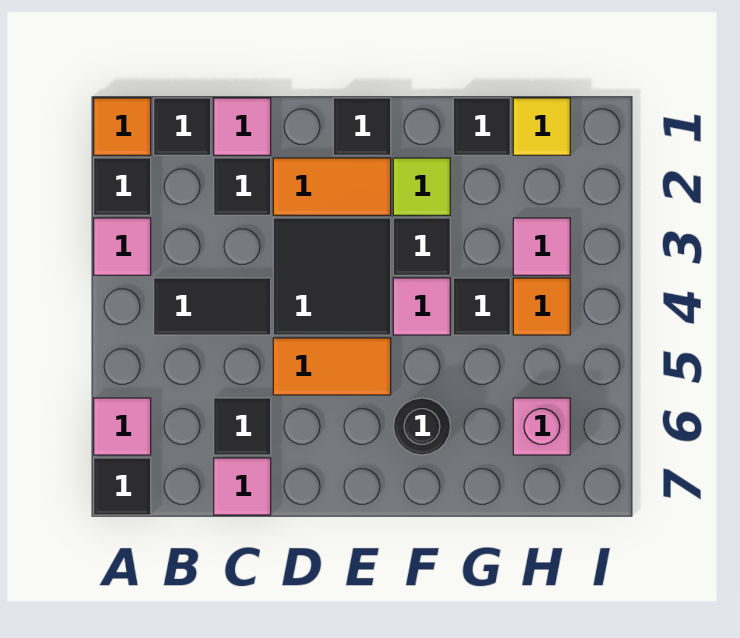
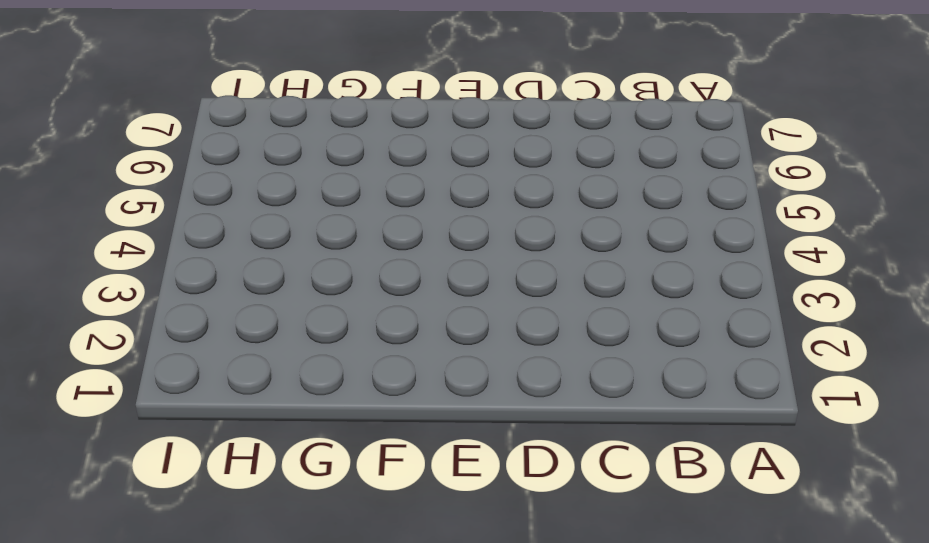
none -> orange 1x1 tile [94,98,151,155]
none -> black 1x1 tile [94,158,151,215]
none -> pink 1x1 tile [94,218,151,275]

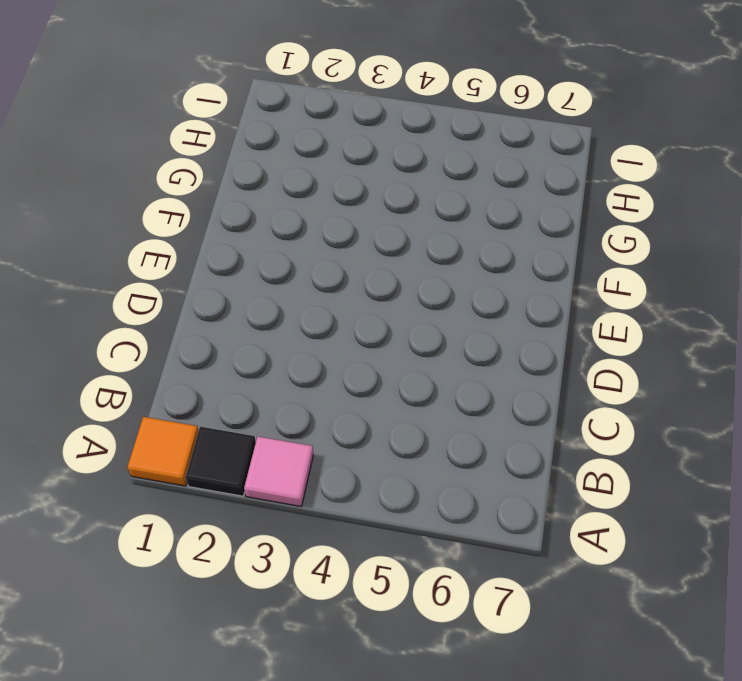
none -> pink 1x1 tile [94,398,151,455]
none -> black 1x1 tile [94,458,151,515]
none -> black 1x1 tile [154,98,211,155]

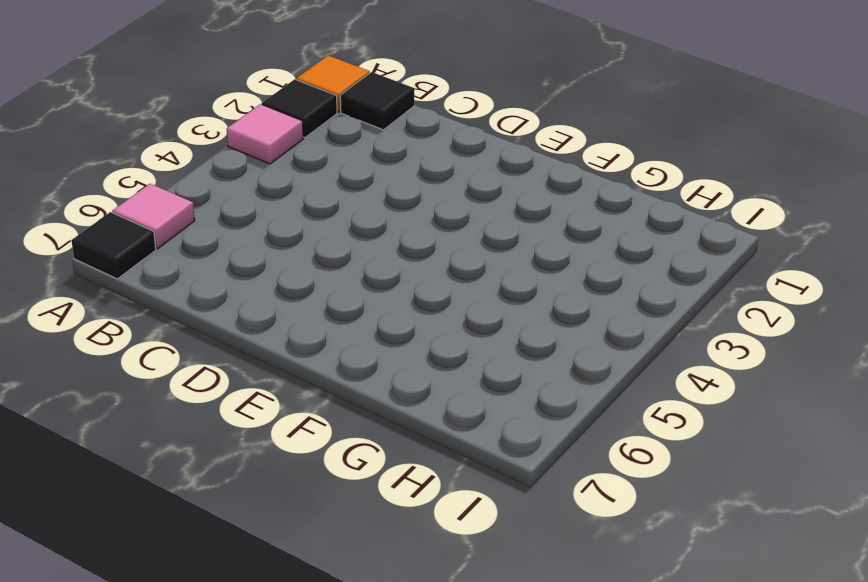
none -> black 1x2 tile [154,278,271,335]
none -> pink 1x1 tile [214,98,271,155]
none -> black 1x1 tile [214,158,271,215]

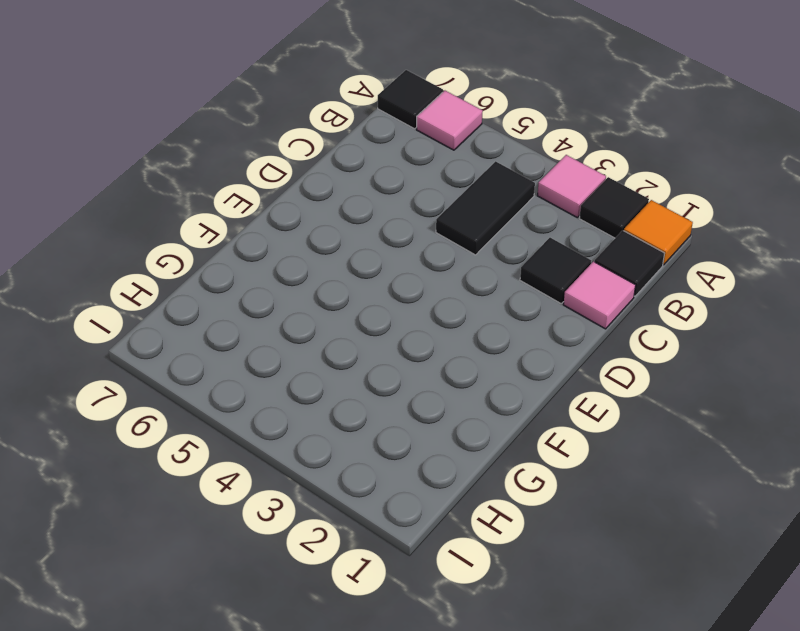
none -> black 1x1 tile [214,398,271,455]
none -> pink 1x1 tile [214,458,271,515]
none -> orange 1x2 tile [273,158,391,215]

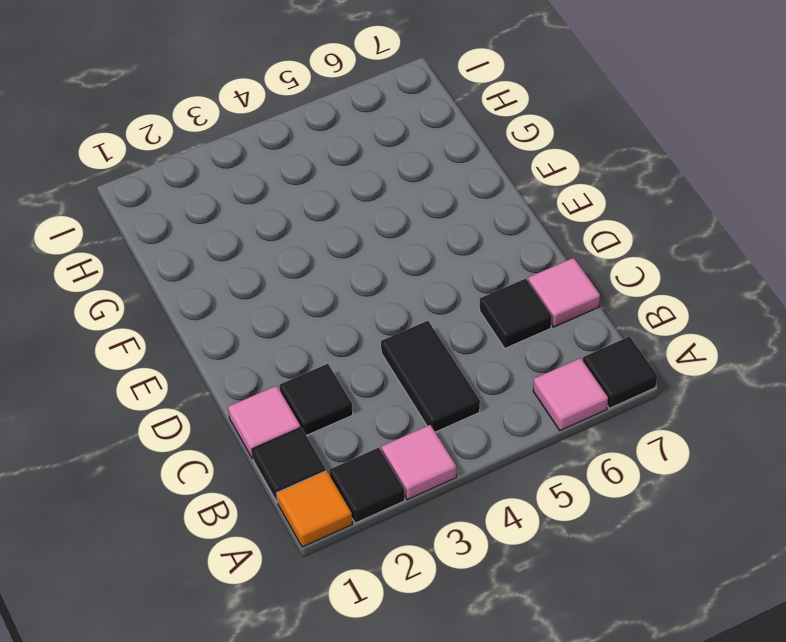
none -> orange 1x2 tile [273,158,391,215]
none -> black 2x2 tile [273,218,391,335]
none -> orange 1x2 tile [273,338,391,395]

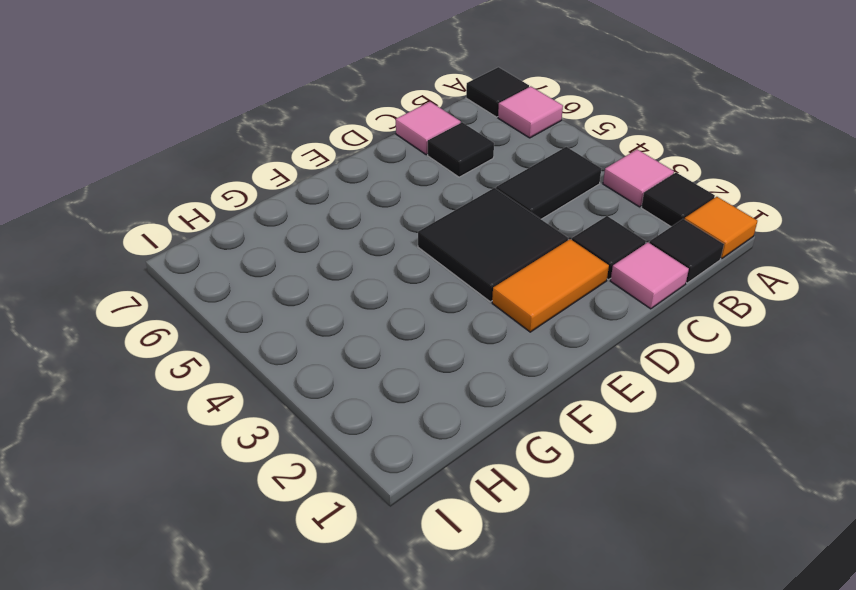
none -> orange 1x2 tile [273,338,391,395]
none -> black 1x1 tile [333,98,391,155]
none -> lime 1x1 tile [393,158,450,215]

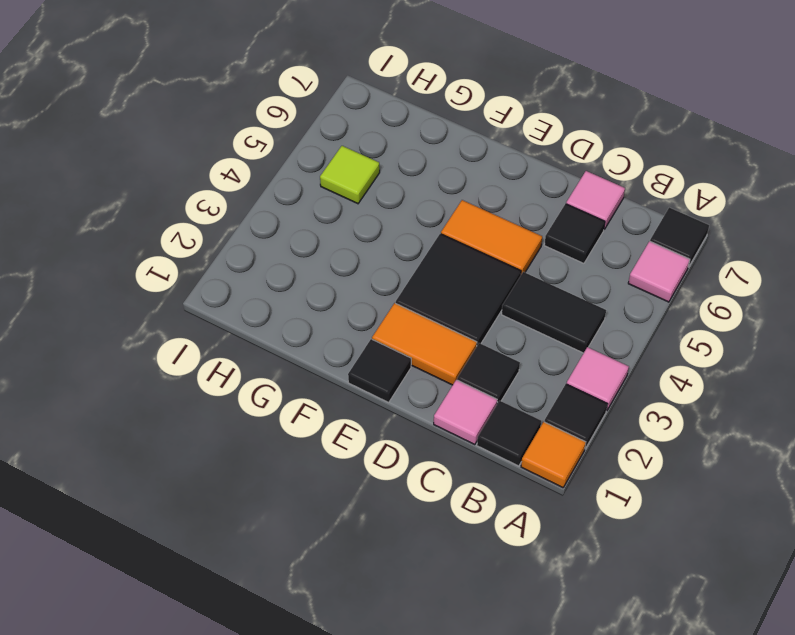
lime 1x1 tile [320,146,380,204] -> lime 1x1 tile moved to [393,158,450,215]
none -> black 1x1 tile [393,218,450,275]
none -> pink 1x1 tile [393,278,450,335]
none -> black 1x1 round brick [393,398,450,455]

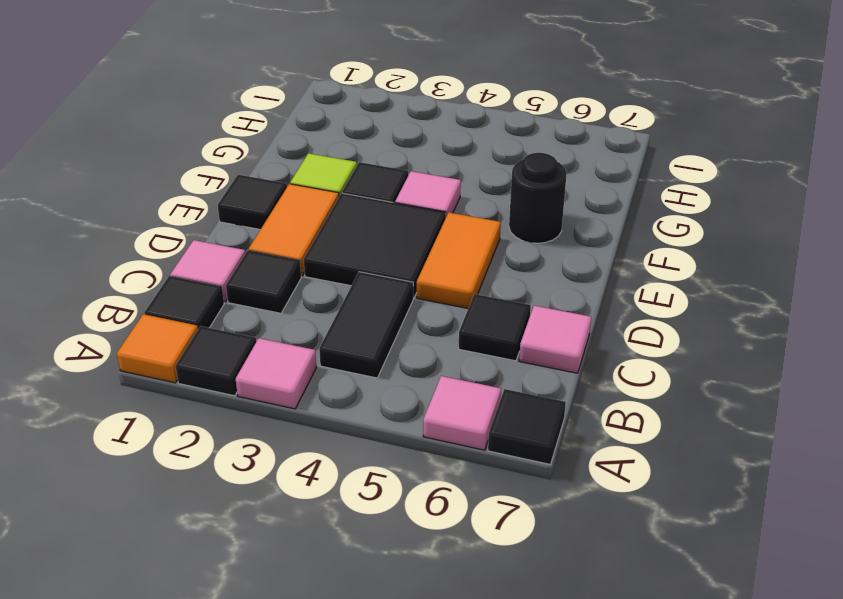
none -> black 1x1 tile [453,98,510,155]
none -> black 1x1 tile [453,278,510,335]
none -> yellow 1x1 tile [513,98,570,155]

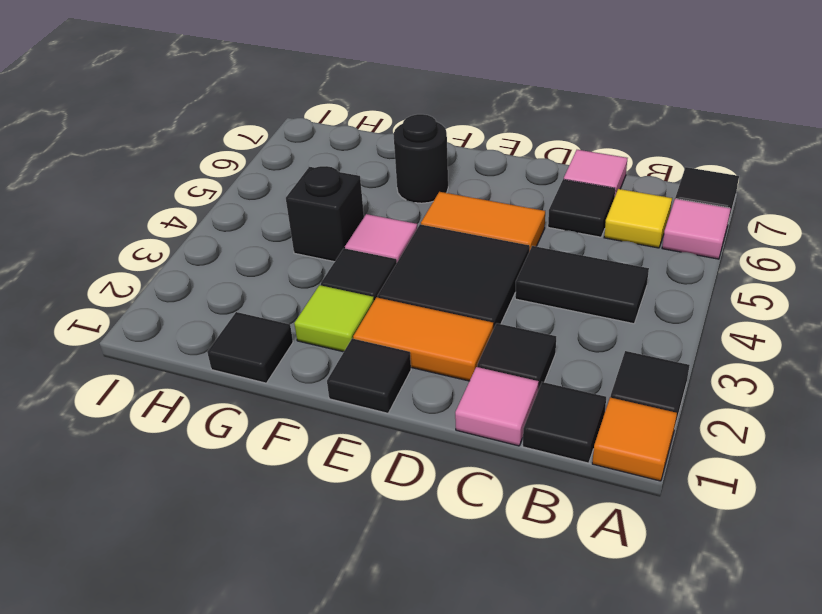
yellow 1x1 tile [604,189,672,248] -> yellow 1x1 tile moved to [513,98,570,155]
black 1x1 brick [286,166,364,262] -> black 1x1 tile [453,278,510,335]
none -> pink 1x1 tile [94,218,151,275]
none -> pink 1x1 tile [513,218,570,275]
none -> orange 1x1 tile [513,278,570,335]

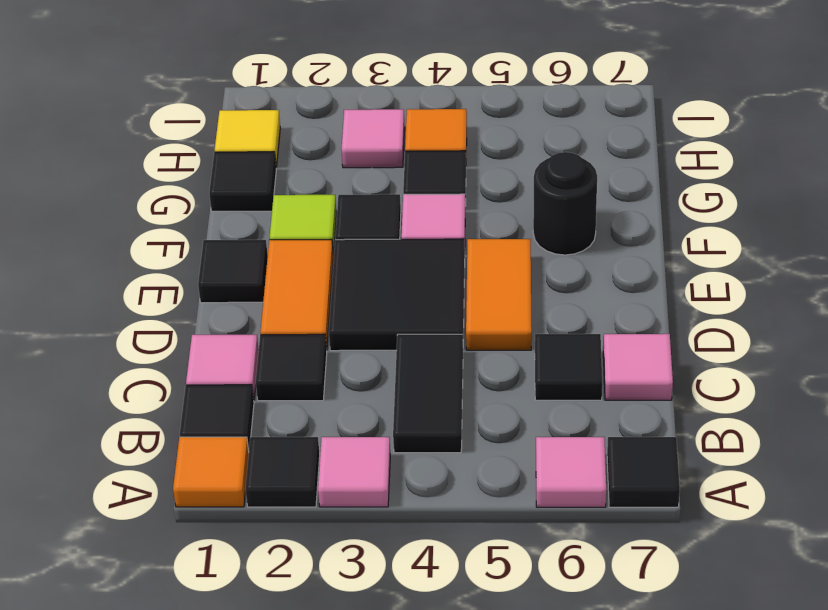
none -> pink 1x1 brick [513,398,570,455]

